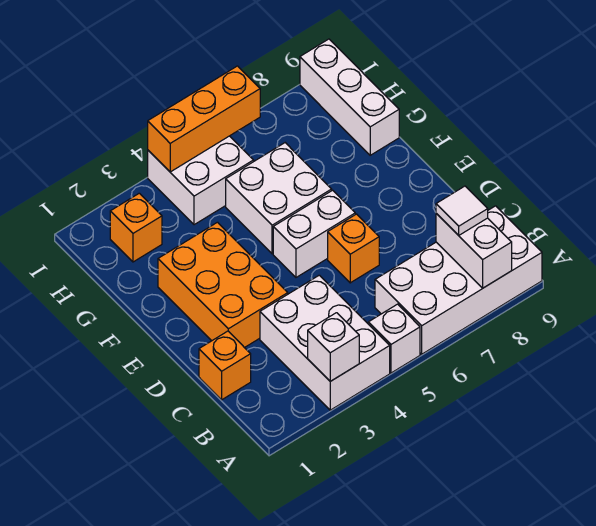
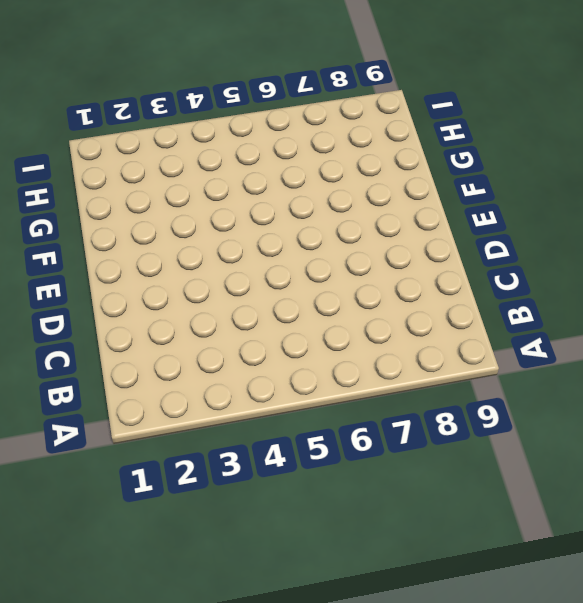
none -> white 2x3 brick [260,275,390,410]
none -> white 1x1 brick [368,304,420,373]
none -> white 2x4 brick [375,206,542,354]

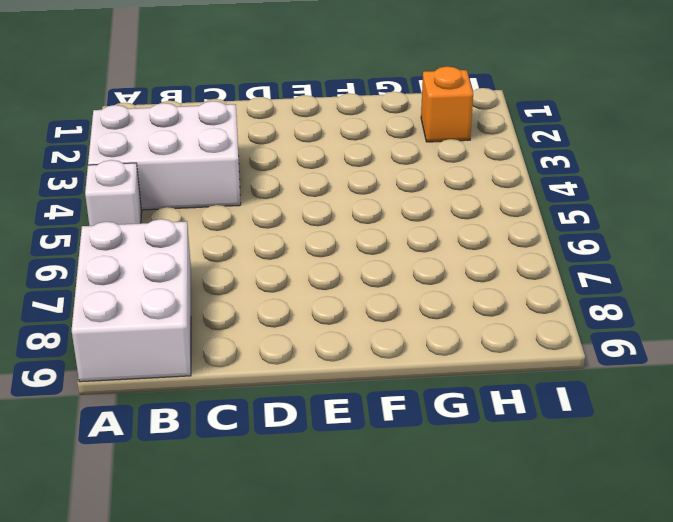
white 2x3 brick [72,219,191,382] -> white 2x4 brick [375,206,542,354]
none -> orange 1x1 brick [199,331,251,400]
none -> orange 2x3 brick [158,222,288,348]
none -> orange 1x1 brick [328,214,379,283]

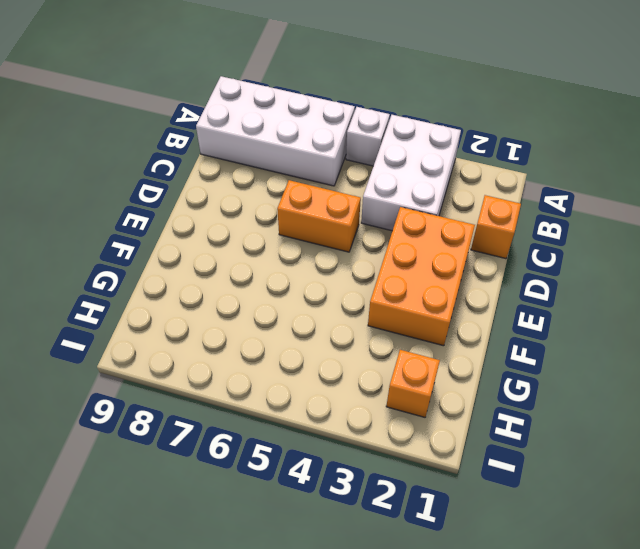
orange 1x2 brick [277,180,361,252] -> orange 1x1 brick [328,214,379,283]
none -> white 1x2 brick [273,190,355,277]
none -> white 2x2 brick [226,143,332,254]
none -> white 1x3 brick [300,39,399,155]

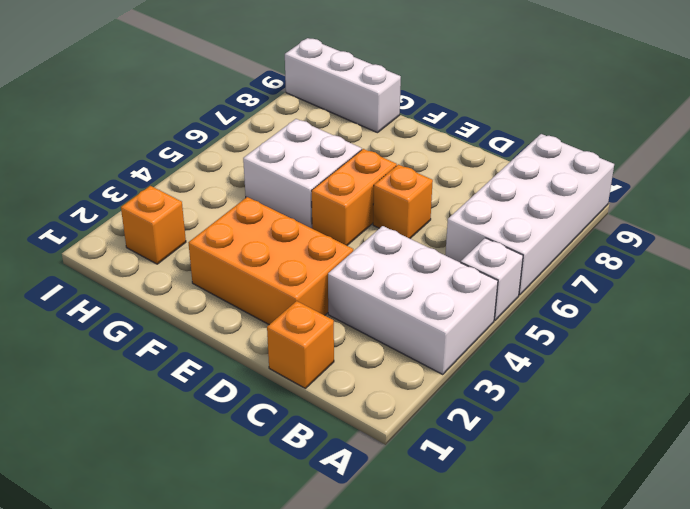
orange 1x2 brick [311,149,397,246] -> white 1x2 brick [273,190,355,277]
none -> white 2x2 brick [148,136,254,225]
none -> white 1x1 brick [308,313,359,381]
none -> white 1x2 brick [436,214,512,288]

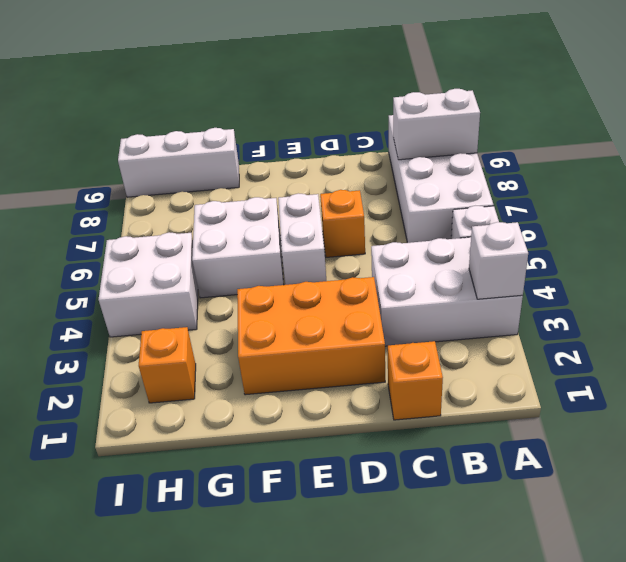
none -> orange 1x3 brick [148,66,260,172]
none -> white 1x1 tile [436,186,488,235]

